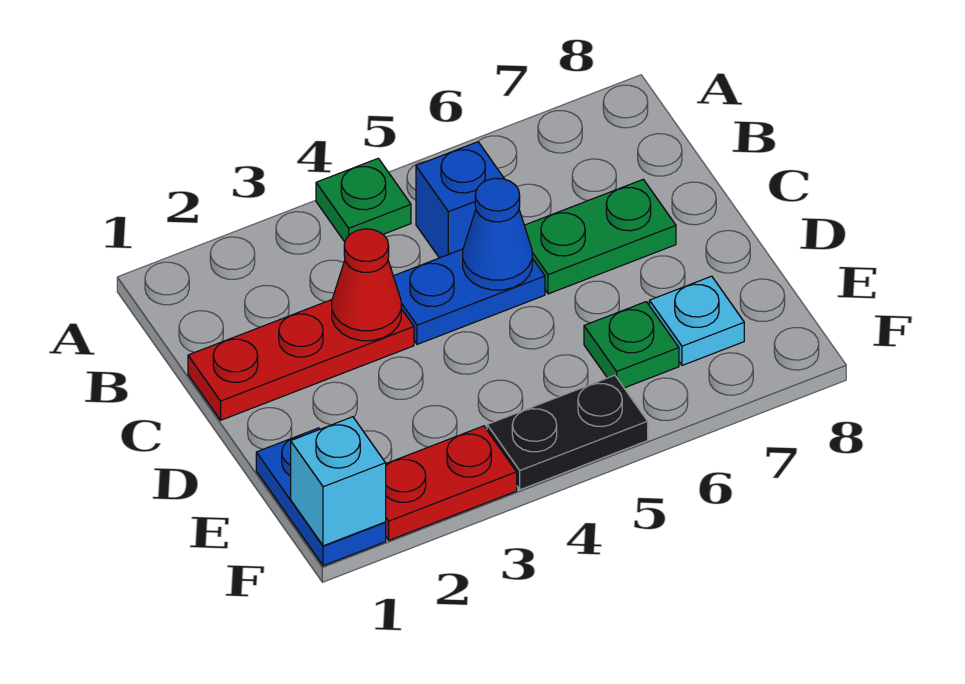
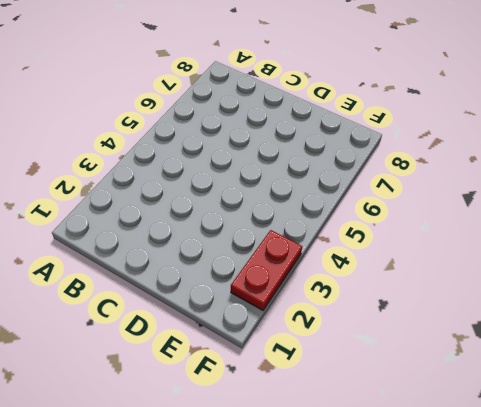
none -> green 1x1 plate [316,158,411,242]
none -> blue 1x1 brick [416,142,504,258]
none -> red 1x3 plate [188,300,414,420]

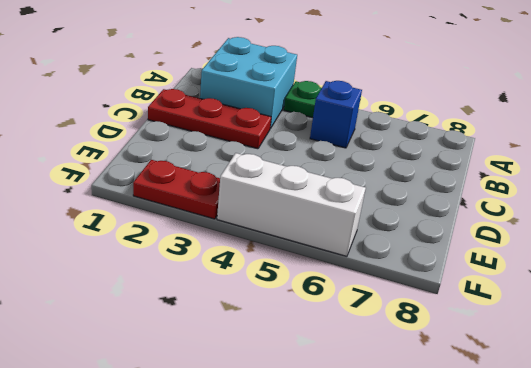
cyan 2x2 brick [200,37,297,129] -> none
white 1x3 brick [217,153,366,256] -> black 1x2 plate [487,375,648,490]
none -> blue 1x2 plate [394,249,545,344]
none -> green 1x2 plate [524,179,676,294]
none -> blue 1x2 plate [256,428,386,566]

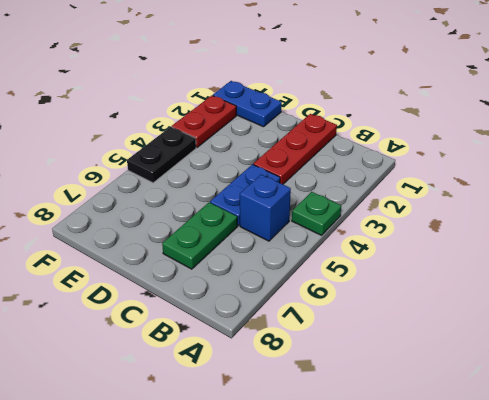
none -> green 1x1 plate [584,302,679,388]
none -> cyan 1x1 plate [649,276,744,365]
none -> red 1x1 cone [332,229,401,341]

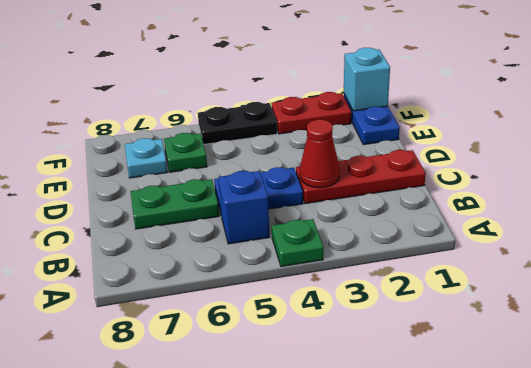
none -> blue 1x1 cone [463,178,532,290]

